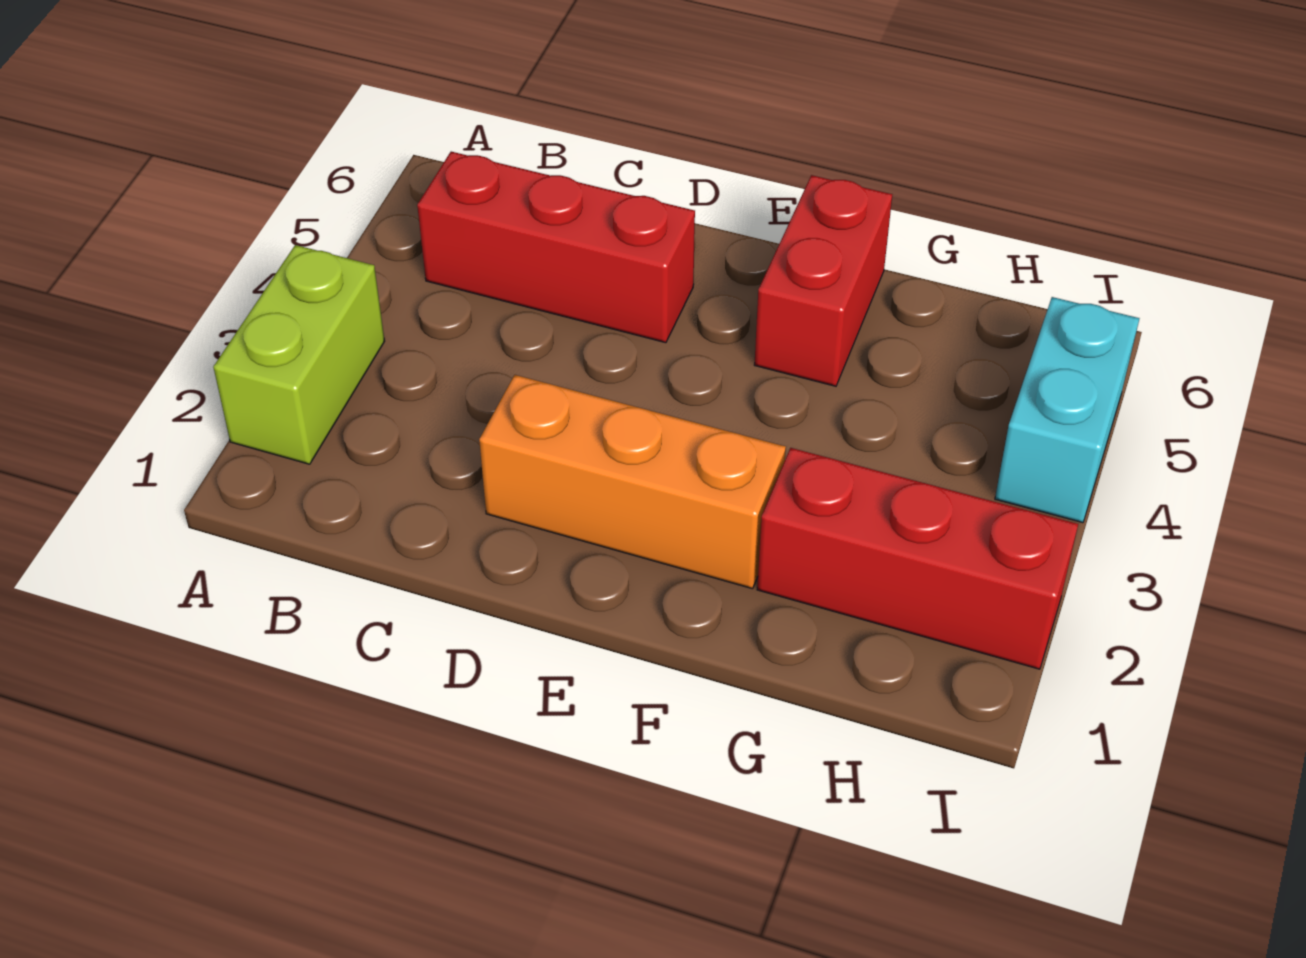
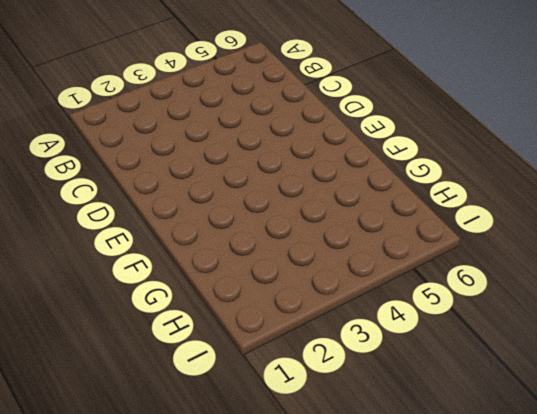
none -> lime 1x2 brick [213,245,385,464]
none -> red 1x3 brick [417,152,695,343]

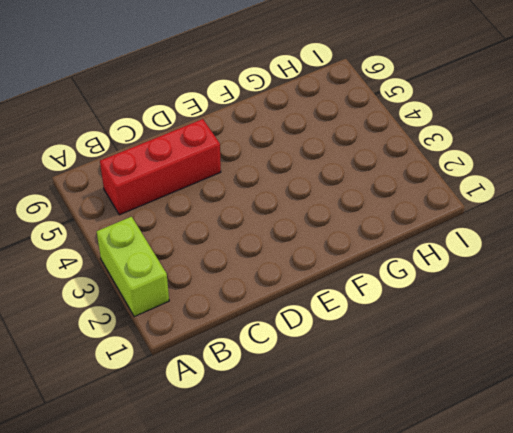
none -> orange 1x3 brick [479,375,786,589]
none -> red 1x2 brick [754,175,892,386]

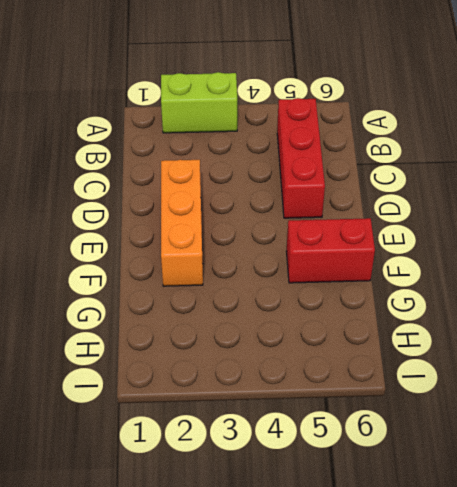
none -> red 1x3 brick [757,448,1078,669]
none -> cyan 1x2 brick [995,297,1139,523]

